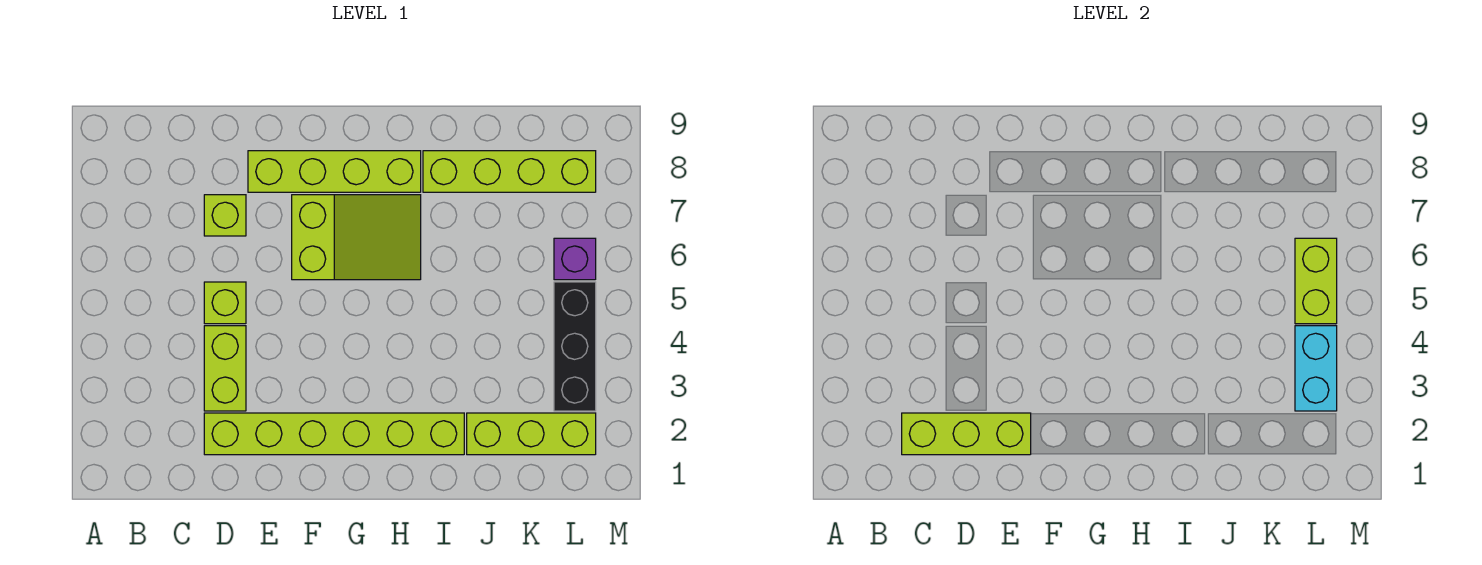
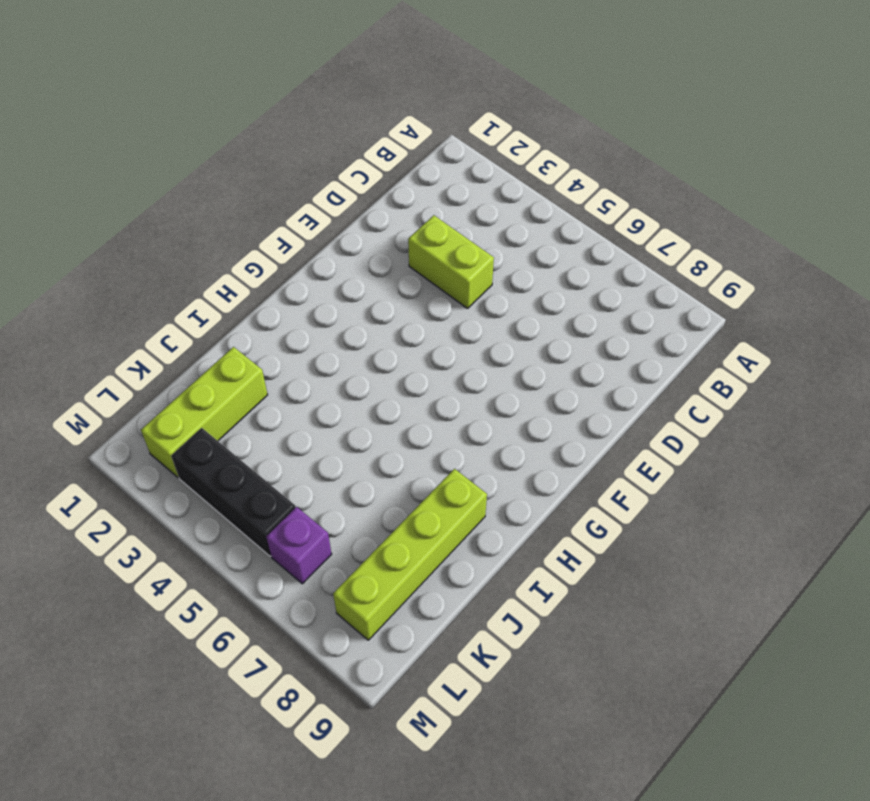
none -> lime 1x6 brick [204,413,464,455]
none -> lime 1x1 brick [204,282,246,324]
none -> lime 1x1 brick [204,195,246,236]

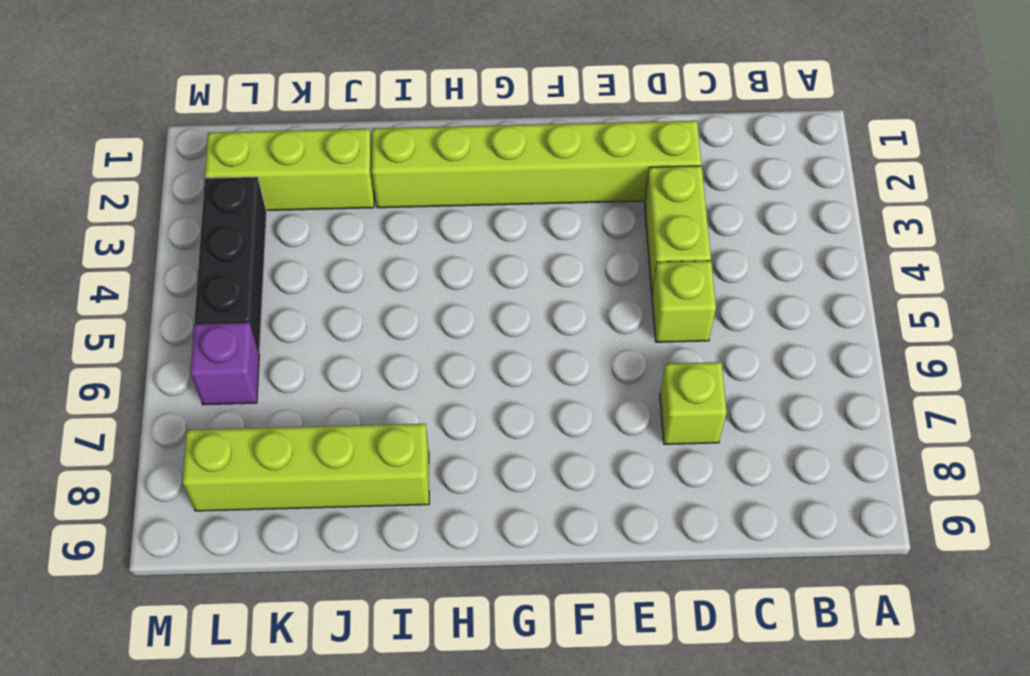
none -> lime 1x4 brick [248,151,421,192]
none -> lime 2x3 slope [292,195,421,280]
none -> lime 1x3 brick [902,413,1031,455]

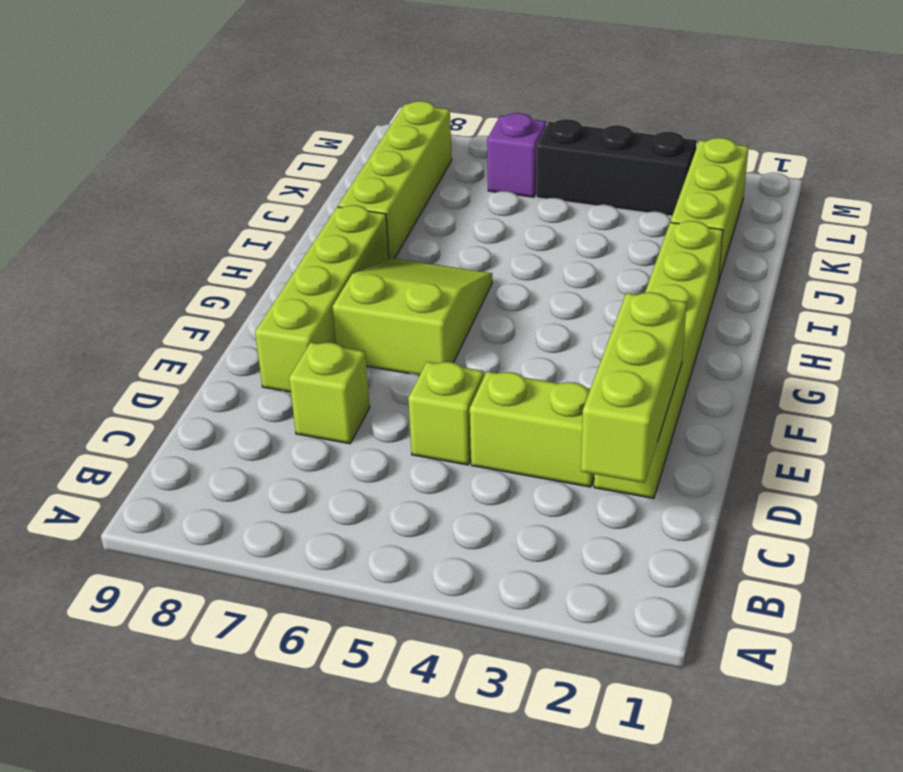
none -> cyan 1x2 brick [1295,326,1337,411]
none -> lime 1x2 brick [1295,238,1337,324]

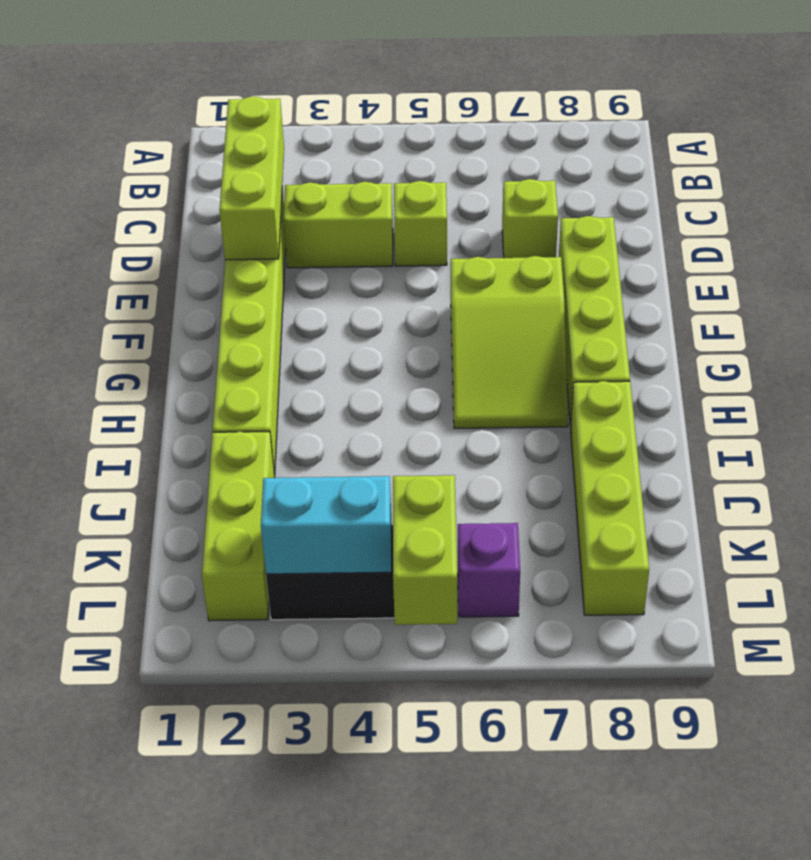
lime 1x2 brick [393,475,457,625] -> lime 1x2 brick turned to [1295,238,1337,324]

